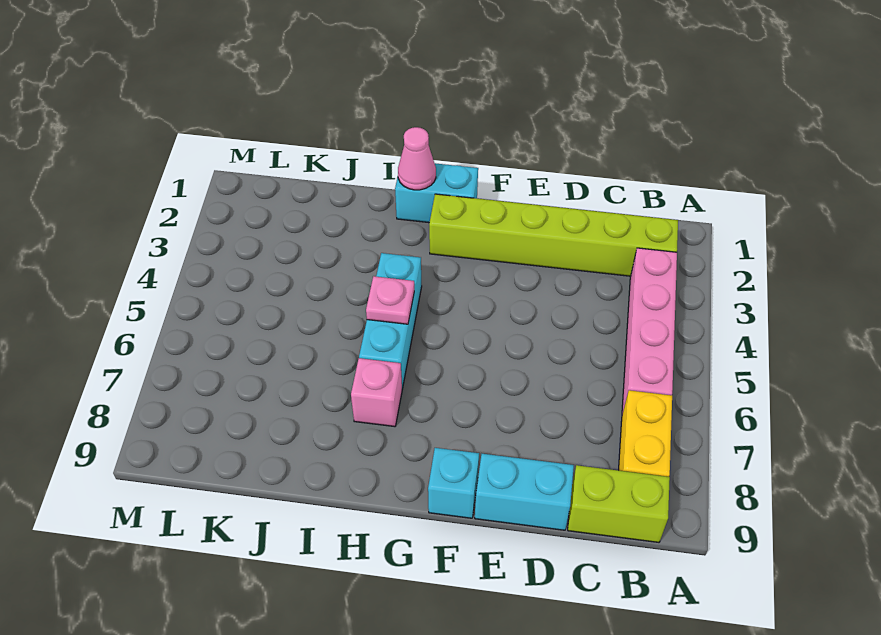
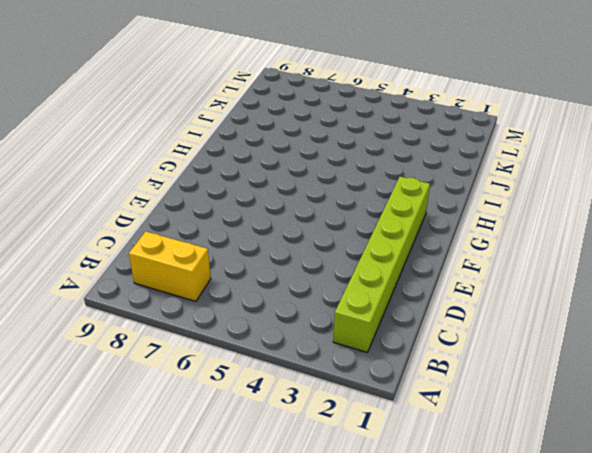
none -> pink 1x4 brick [622,248,677,414]
none -> lime 1x2 brick [568,465,670,542]

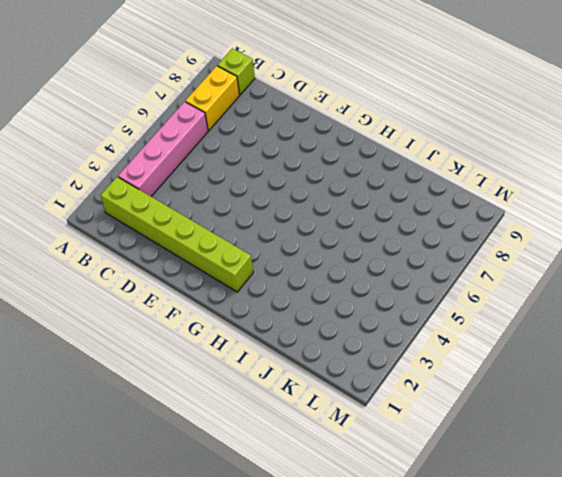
lime 1x1 brick [218,48,255,95] -> lime 1x2 brick [568,465,670,542]
none -> cyan 1x2 brick [475,454,574,530]
none -> cyan 1x1 brick [428,448,479,518]

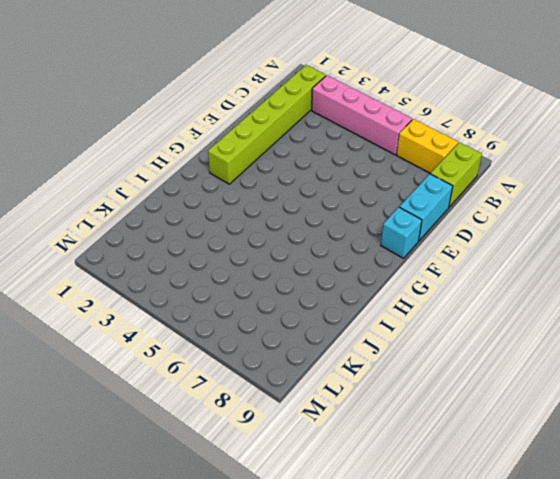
none -> cyan 1x2 brick [395,163,478,223]
none -> cyan 1x3 brick [359,253,422,389]

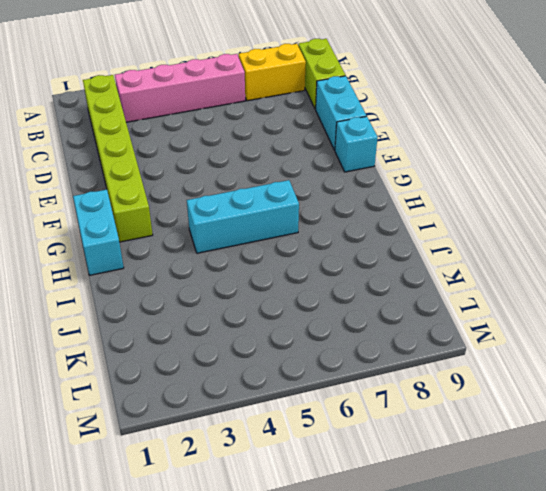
none -> pink 1x1 brick [351,358,402,427]
none -> pink 1x1 cone [398,127,436,190]

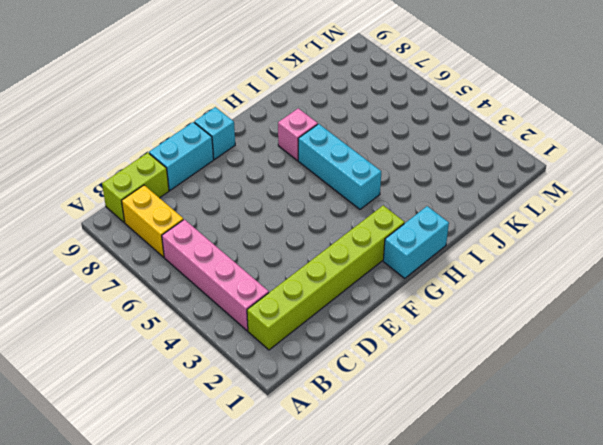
none -> pink 1x1 cone [398,127,436,190]
none -> pink 1x1 plate [366,276,414,324]

